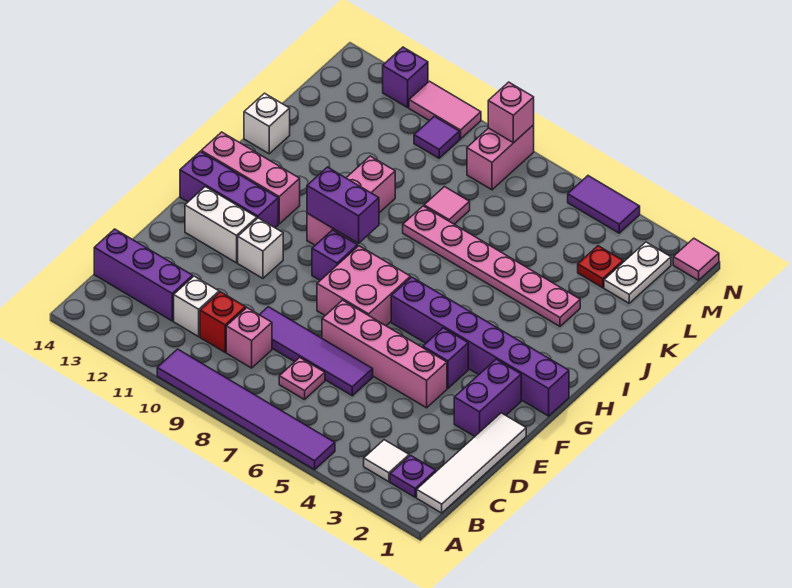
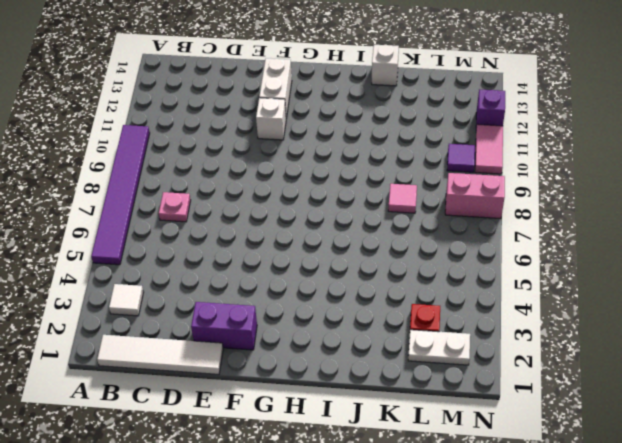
none -> purple 1x1 plate [390,455,436,497]
none -> pink 1x1 brick [226,308,272,368]
none -> red 1x1 brick [200,292,246,352]
none -> white 1x1 brick [174,276,219,337]

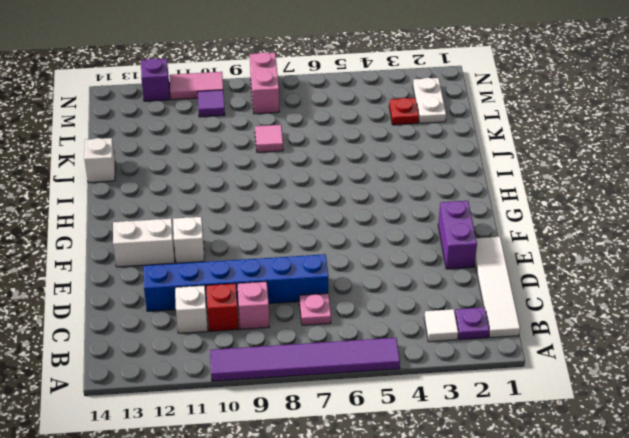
blue 1x6 brick [144,254,329,311] -> purple 1x4 tile [259,307,373,396]
none -> purple 1x3 brick [94,229,193,321]
none -> pink 1x4 brick [322,300,447,408]
none -> purple 1x1 brick [423,328,468,388]
none -> pink 2x2 brick [317,246,410,326]

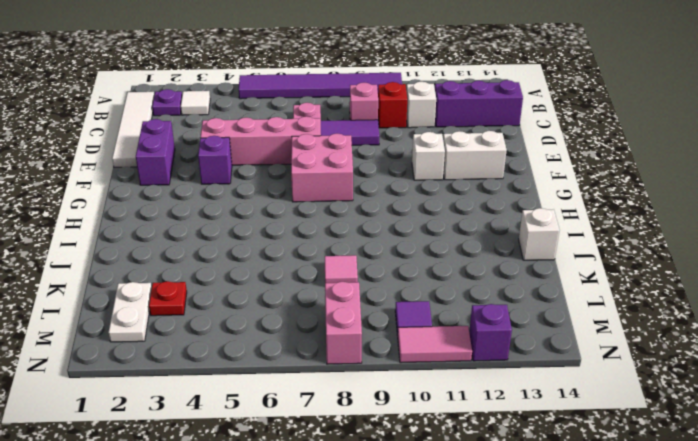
none -> purple 1x6 brick [391,277,569,416]
none -> purple 1x1 brick [312,230,358,280]
none -> purple 1x3 brick [180,152,278,228]
none -> pink 1x3 brick [307,156,395,245]

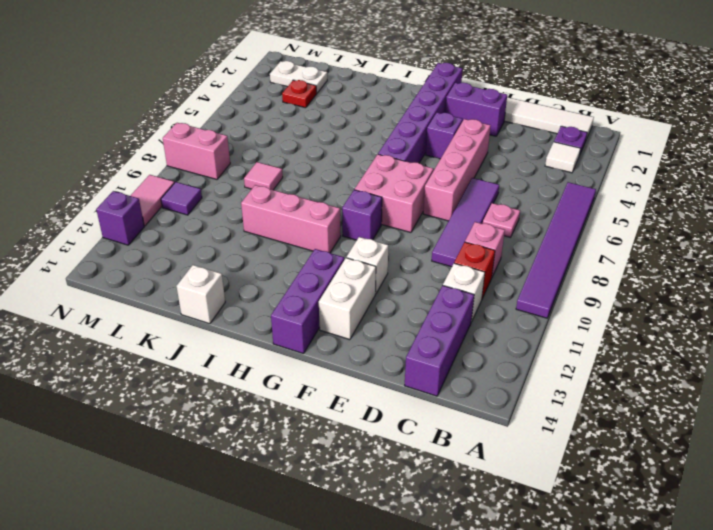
none -> pink 1x3 brick [201,132,300,224]
none -> pink 1x6 plate [403,206,580,326]
none -> pink 1x1 tile [673,238,719,280]
none -> purple 1x2 tile [568,176,640,233]

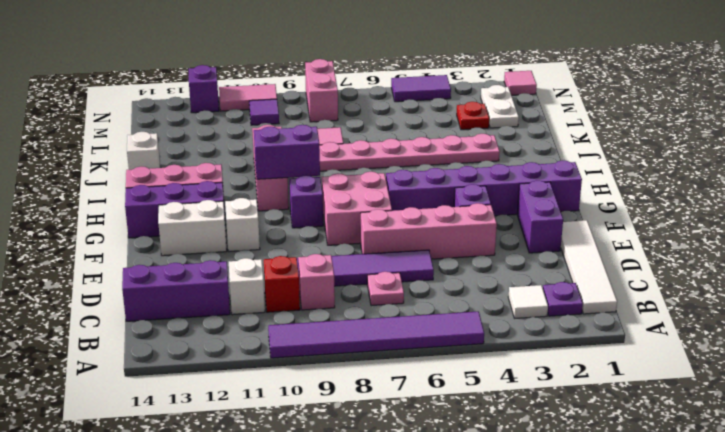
none -> pink 1x1 brick [488,82,534,143]

